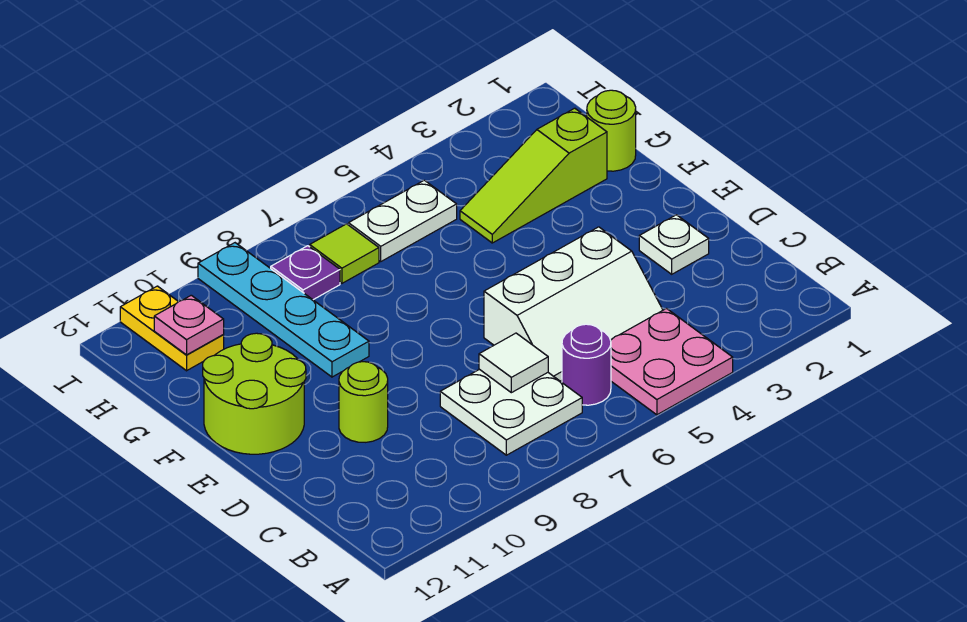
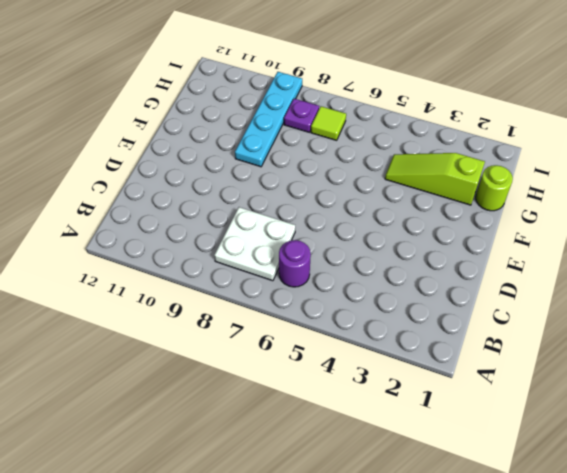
none -> pink 2x2 plate [611,309,733,415]
none -> white 2x3 slope [484,227,663,381]
none -> white 1x1 plate [639,215,709,274]

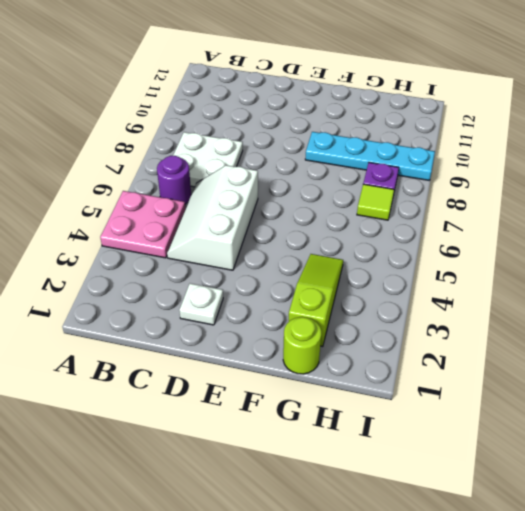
none -> lime 1x1 round brick [339,362,388,442]
none -> lime 2x2 round brick [203,333,306,454]
none -> white 1x2 plate [349,180,457,261]

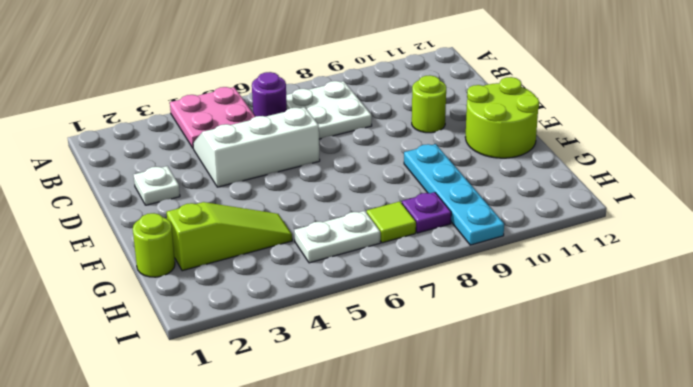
none -> yellow 1x2 plate [120,286,224,371]
none -> white 1x1 tile [479,333,548,393]
none -> pink 1x1 plate [154,295,224,355]

